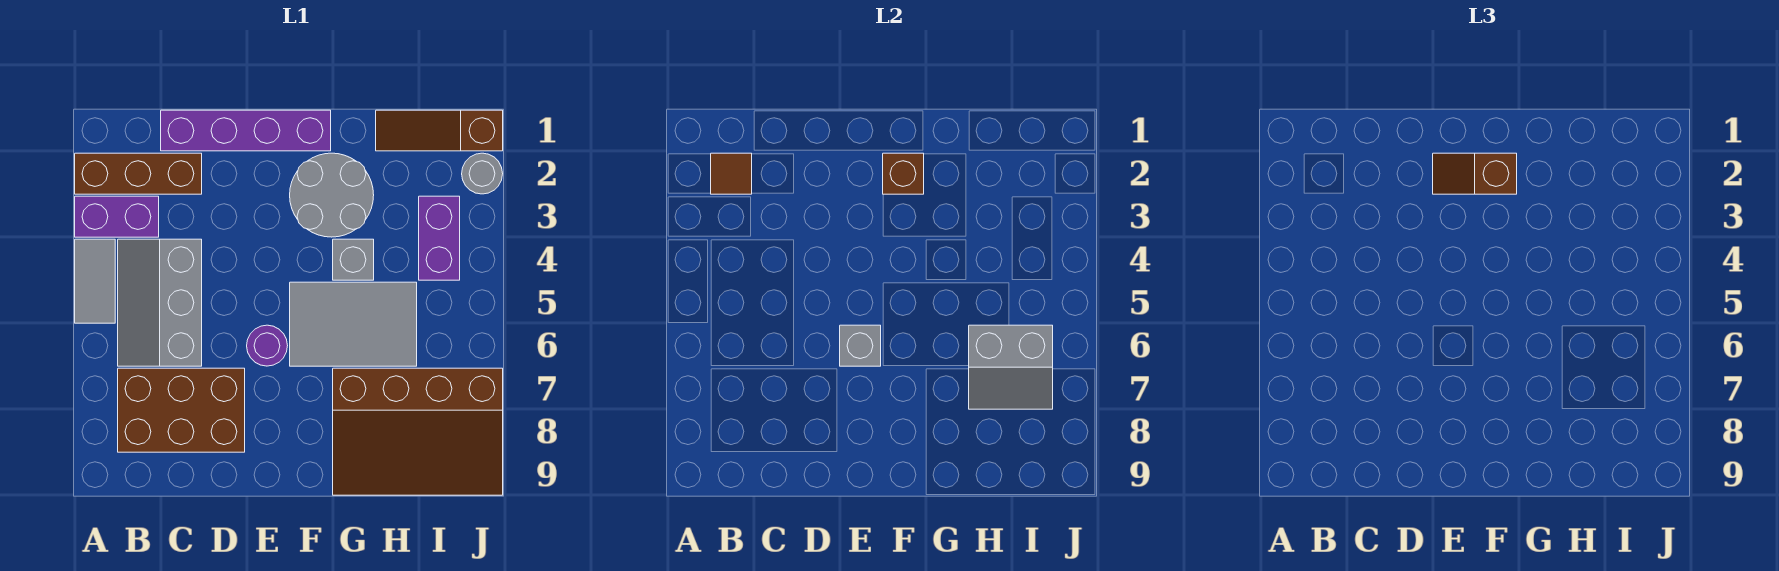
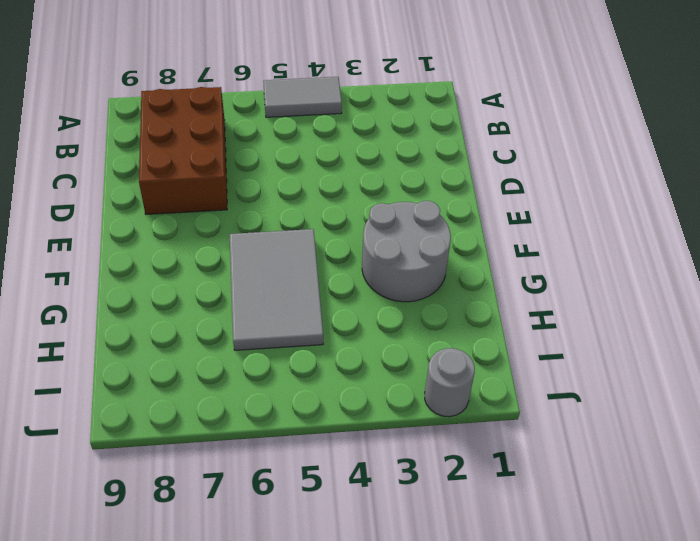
none -> brown 1x3 brick [75,153,202,194]
none -> purple 1x2 brick [75,196,159,237]
none -> grey 2x3 slope [118,239,202,366]

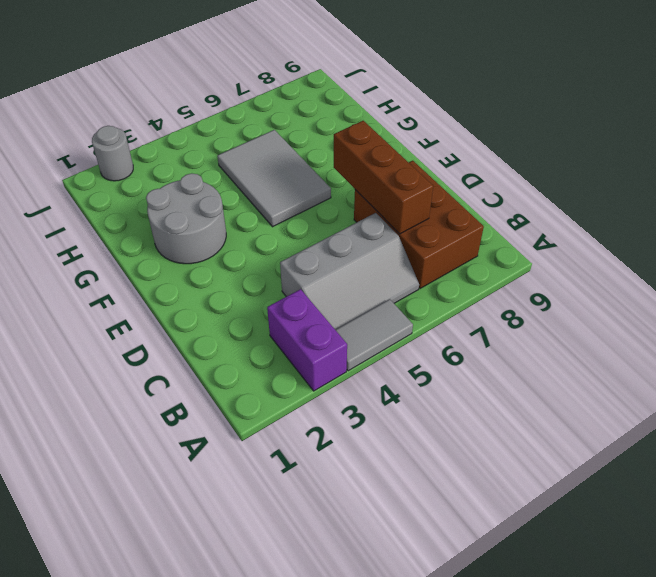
brown 1x3 brick [334,121,433,234] -> brown 1x3 brick moved to [75,153,202,194]
none -> purple 1x4 brick [161,110,331,151]
none -> purple 1x1 round brick [247,325,288,366]
none -> grey 1x1 brick [333,239,374,280]

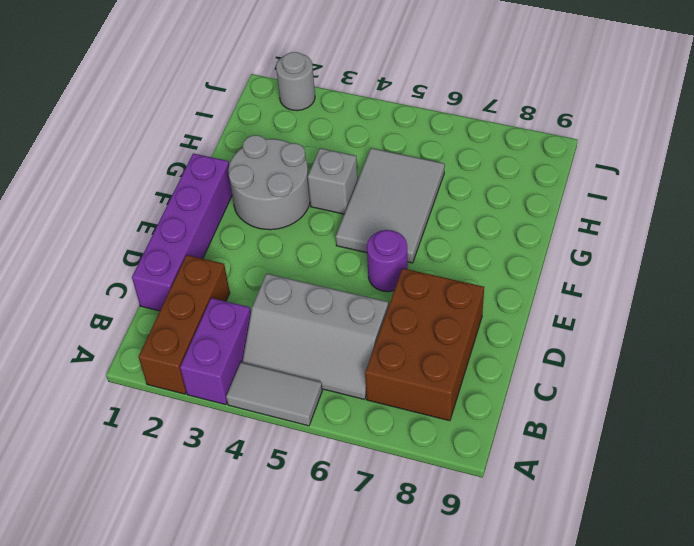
none -> brown 3x4 slope [333,368,503,495]
none -> brown 1x3 slope [376,110,503,151]
none -> purple 1x2 brick [419,196,460,280]

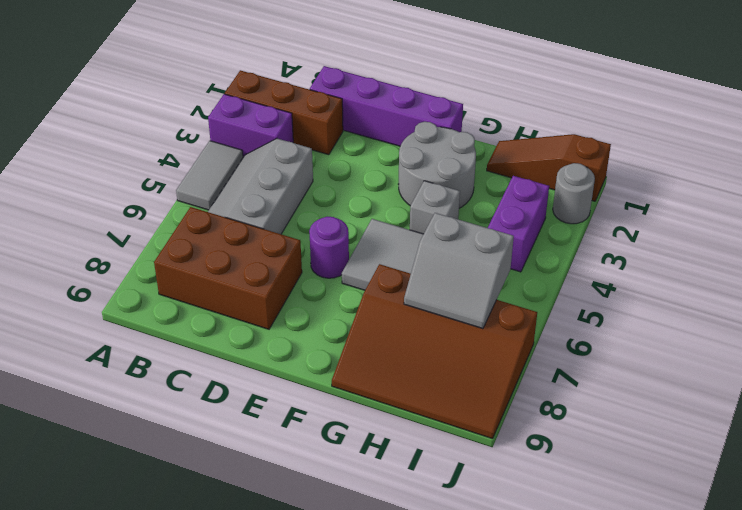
none -> brown 1x1 tile [711,153,752,194]
none -> grey 1x1 brick [840,325,881,366]
none -> brown 1x1 brick [883,153,924,194]

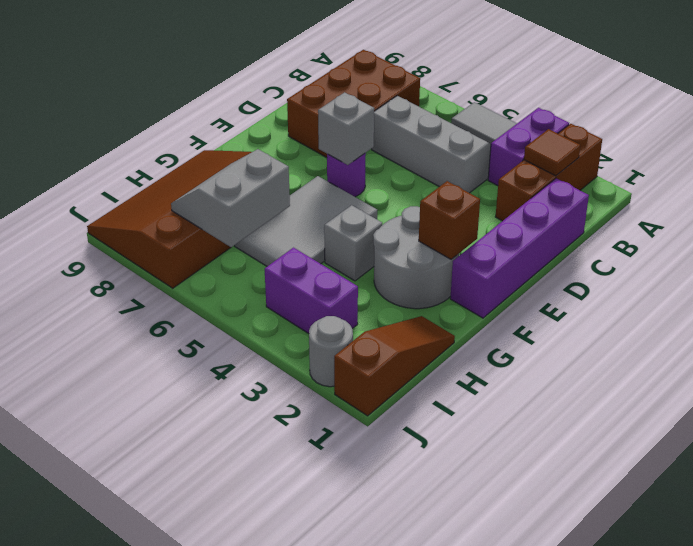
none -> brown 1x2 slope [1433,153,1517,194]

